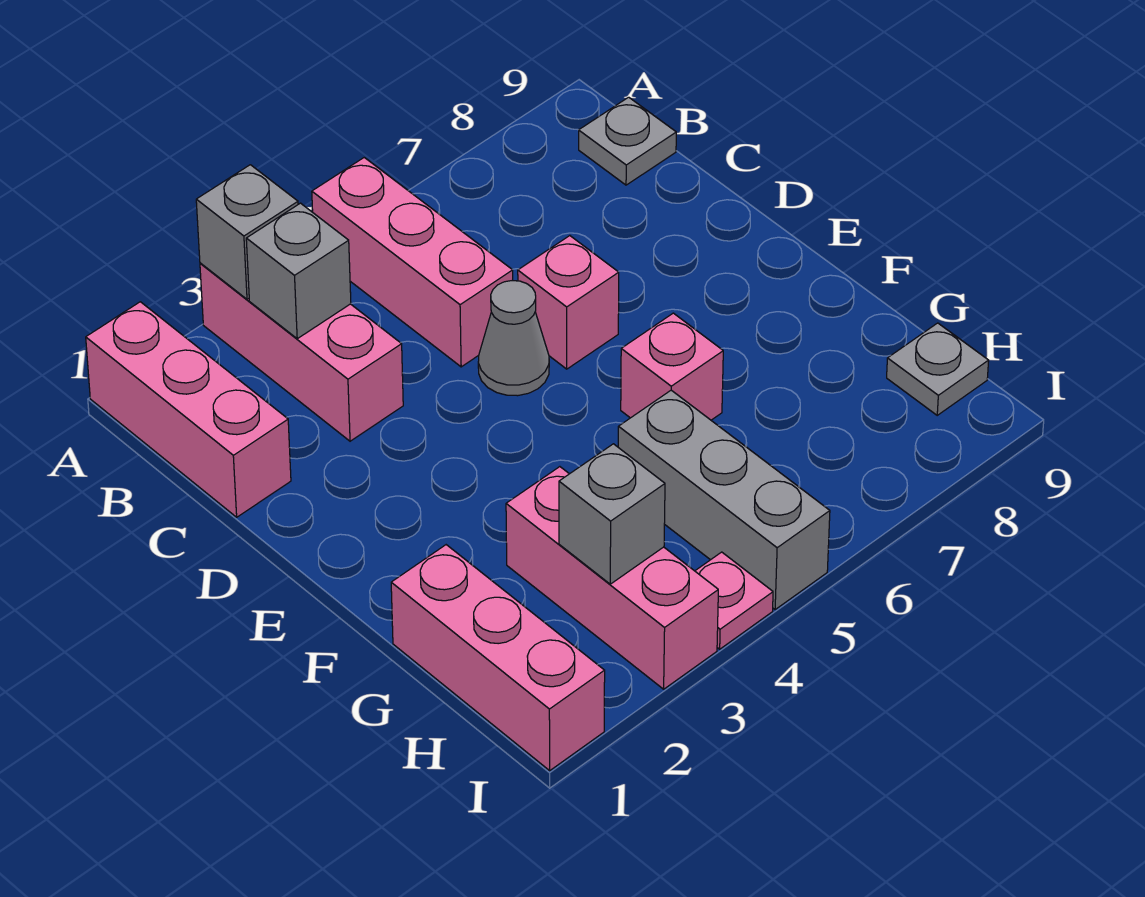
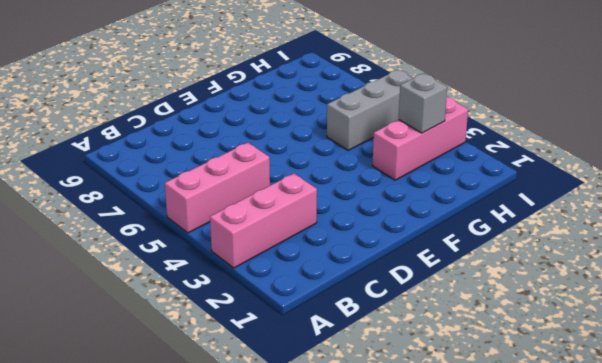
none -> pink 1x3 brick [86,302,291,517]
none -> grey 1x1 plate [579,97,676,185]
none -> grey 1x1 cone [478,280,549,396]

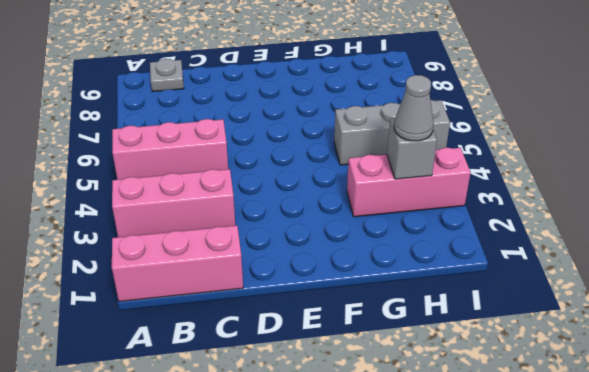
grey 1x1 cone [394,75,434,141] -> grey 1x1 cone moved to [478,280,549,396]
none -> pink 1x1 brick [518,236,619,369]
none -> pink 1x1 brick [621,313,723,420]
none -> pink 1x3 brick [391,545,605,770]

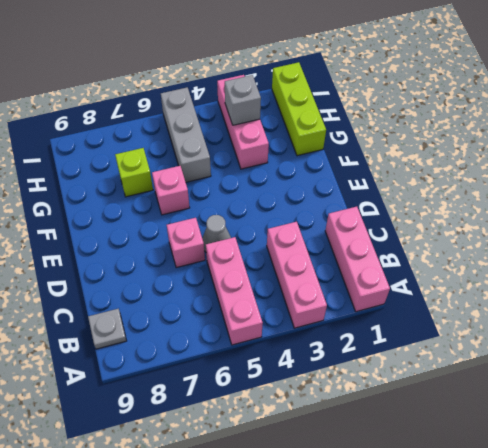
lime 1x3 brick [272,62,326,156] -> pink 1x3 brick [391,545,605,770]
lime 1x1 brick [115,148,153,197] -> none
none -> grey 1x1 plate [887,323,989,415]
none -> pink 1x1 plate [695,552,773,649]
none -> grey 1x1 brick [196,165,298,299]

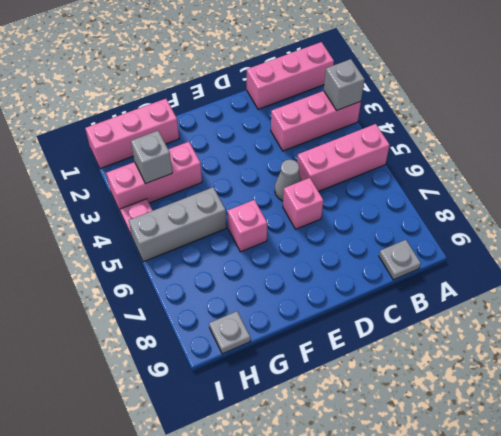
none -> grey 1x1 brick [246,203,351,339]

